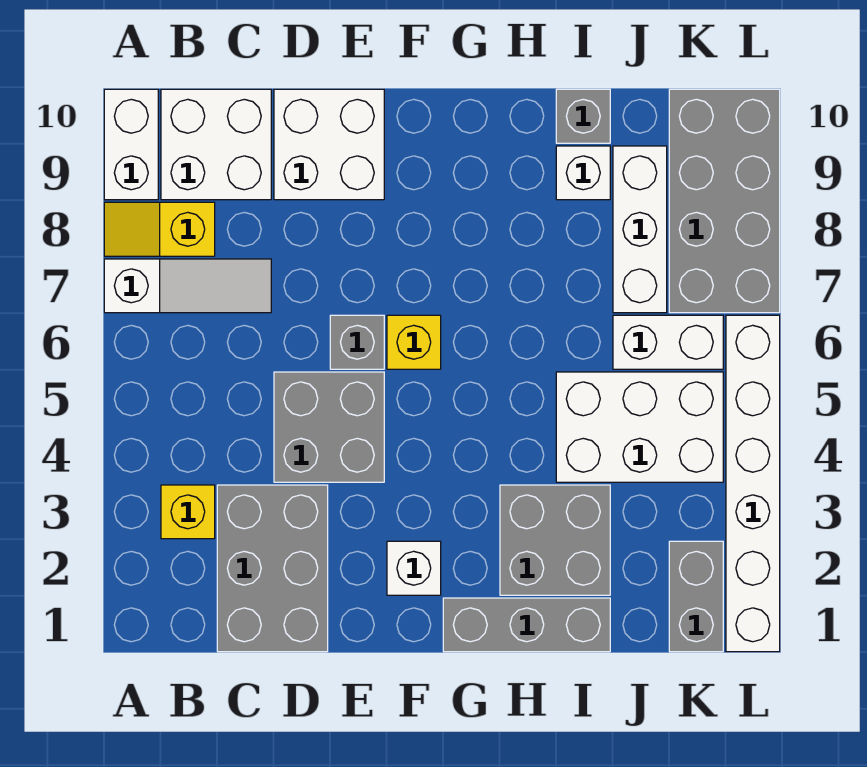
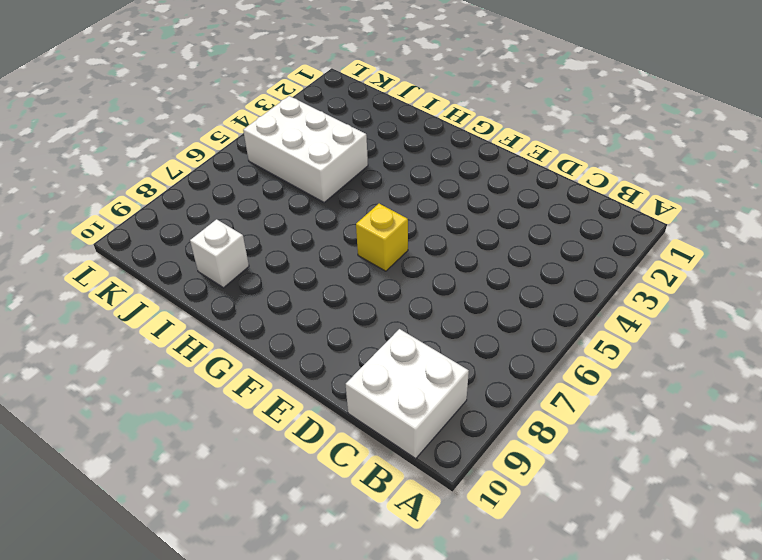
none -> white 1x3 slope [104,259,271,313]
none -> yellow 1x2 slope [104,202,215,256]
none -> white 1x2 brick [104,89,158,200]

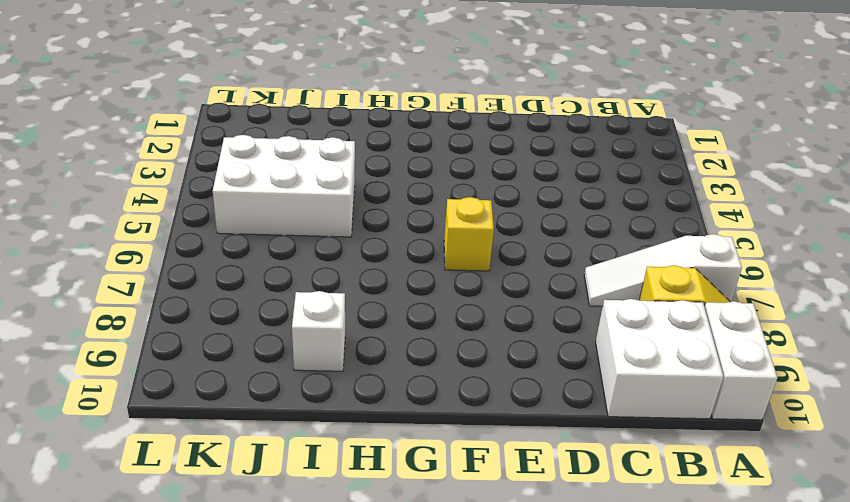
none -> yellow 1x1 brick [161,485,215,539]
none -> grey 2x3 brick [217,485,328,652]
none -> grey 2x2 brick [274,372,384,482]

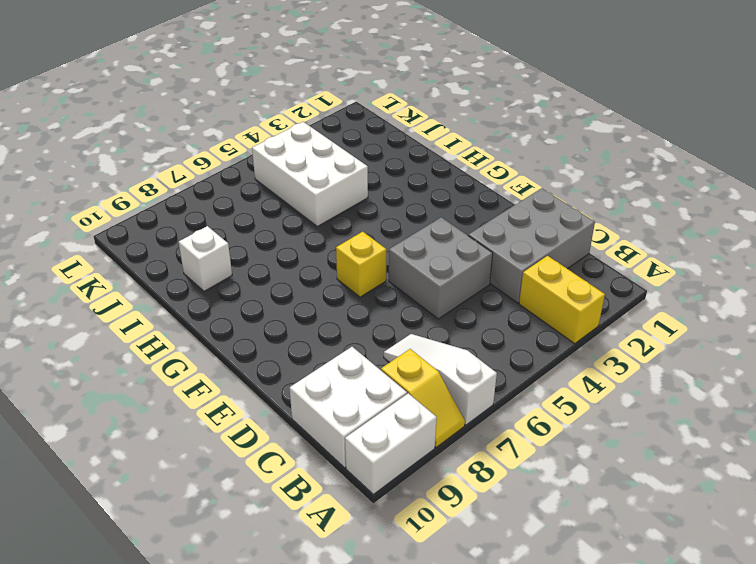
yellow 1x2 brick [519,256,605,344] -> yellow 1x1 brick [161,485,215,539]
none -> white 2x2 brick [274,89,384,200]
none -> grey 1x1 brick [330,315,384,369]
none -> white 1x1 brick [387,541,441,595]

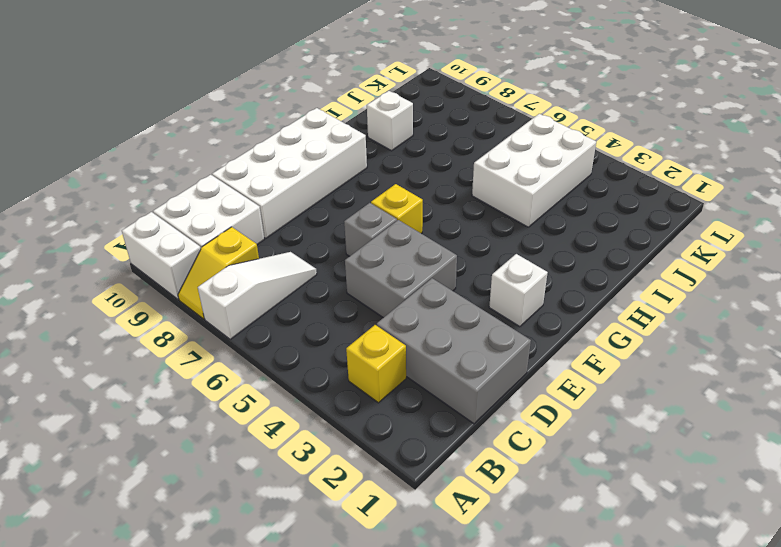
white 2x4 brick [212,108,367,238] -> white 2x2 brick [274,89,384,200]
none -> grey 1x3 brick [443,598,610,652]
none -> grey 2x2 brick [500,485,610,595]
none -> grey 1x1 brick [556,89,610,143]

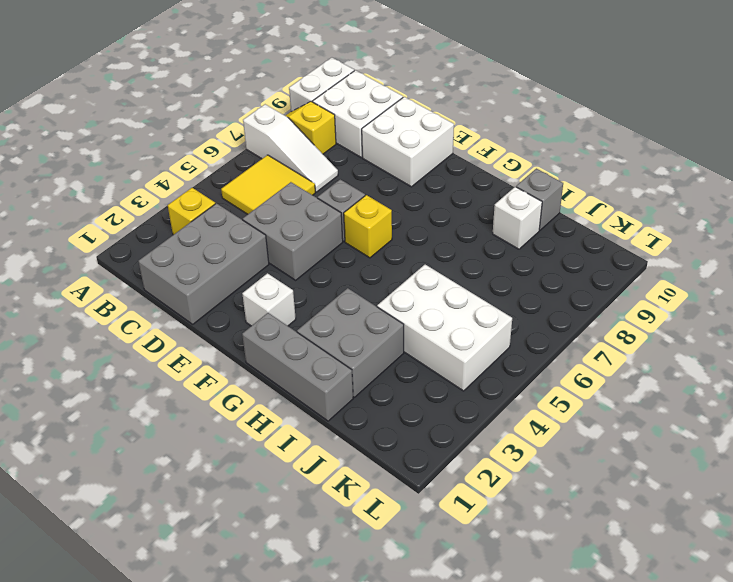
yellow 2x2 tile [221,155,315,214] -> none
none -> white 1x2 brick [613,315,723,369]
none -> white 1x3 brick [613,146,667,313]
none -> grey 1x2 brick [669,541,723,652]

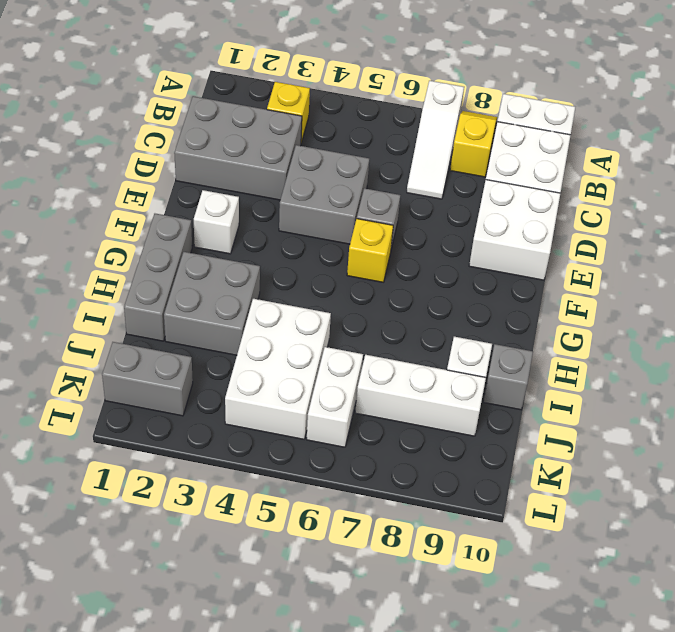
none -> grey 2x4 brick [669,89,780,313]
none -> white 1x6 brick [726,315,780,652]

